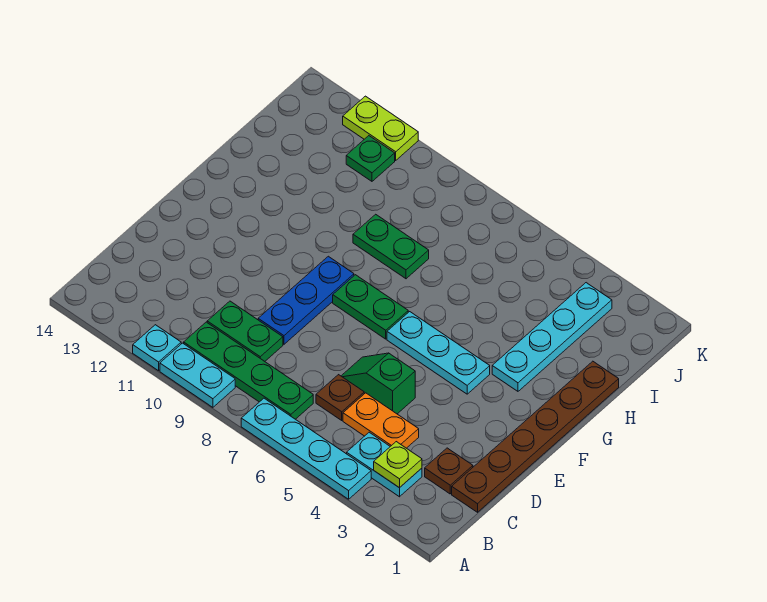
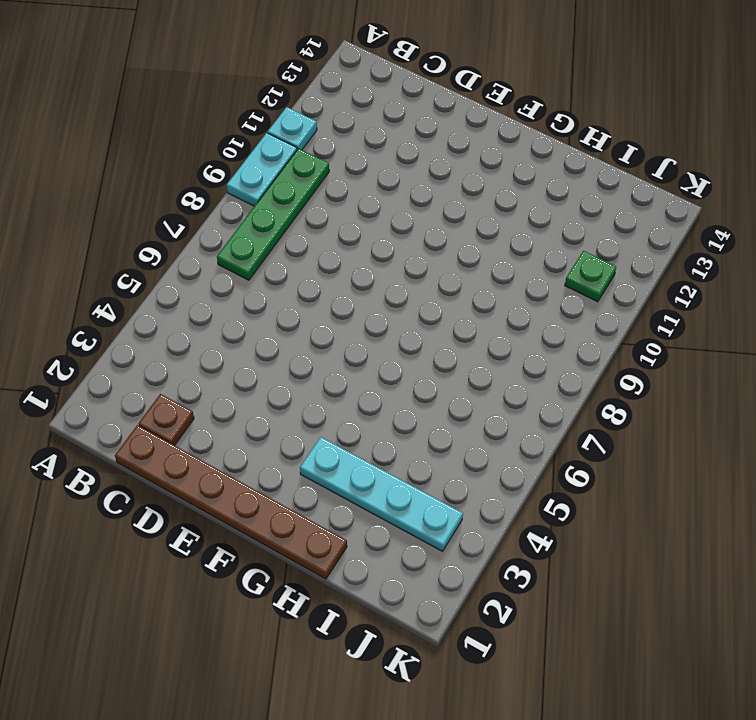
none -> cyan 1x4 plate [241,398,371,499]
none -> cyan 1x2 plate [347,432,422,497]
none -> orange 1x2 plate [343,393,419,448]

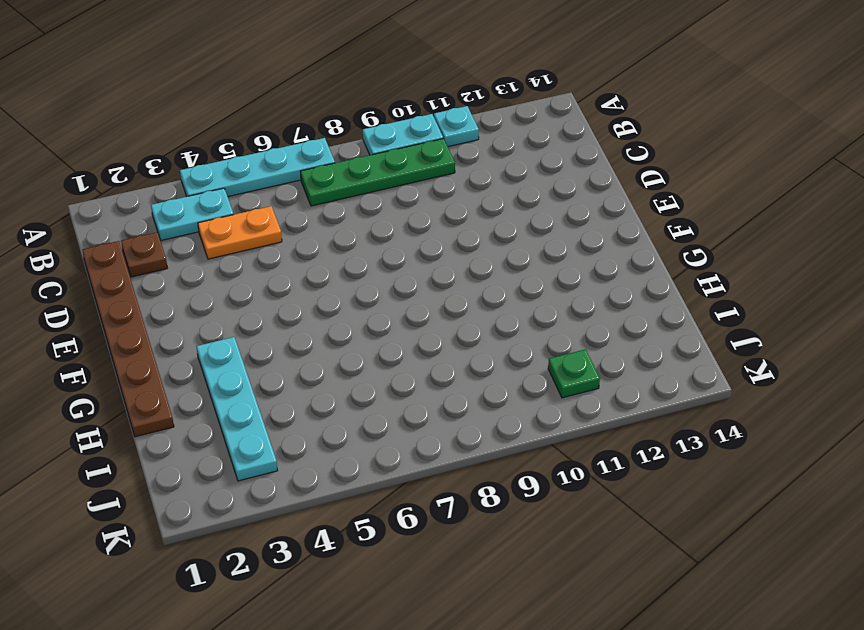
none -> brown 1x1 plate [316,375,364,420]
none -> green 1x2 plate [207,301,283,361]
none -> green 1x2 slope [342,353,415,414]

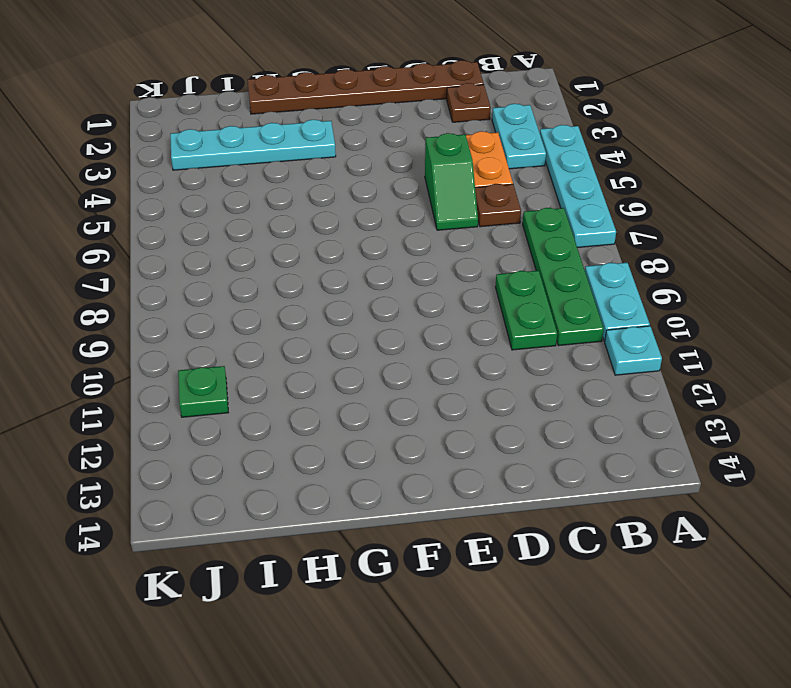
none -> blue 1x3 plate [258,256,354,344]
none -> cyan 1x3 plate [387,312,490,394]
none -> green 1x2 plate [333,275,408,339]

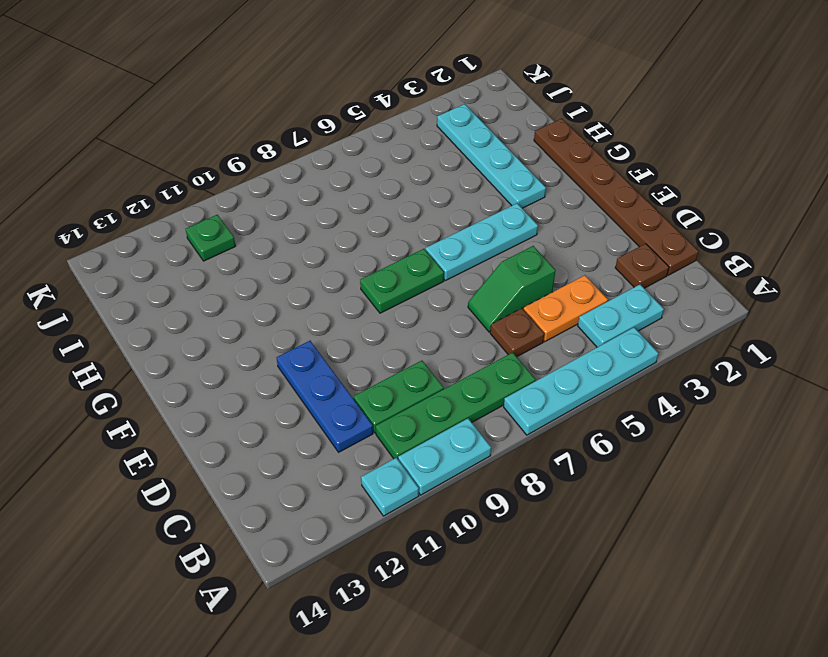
blue 1x3 plate [277,341,373,452] -> blue 1x3 plate moved to [258,256,354,344]
none -> green 1x2 plate [353,214,429,279]
none -> lime 1x2 plate [343,96,418,160]
none -> lime 1x1 plate [374,442,422,488]

